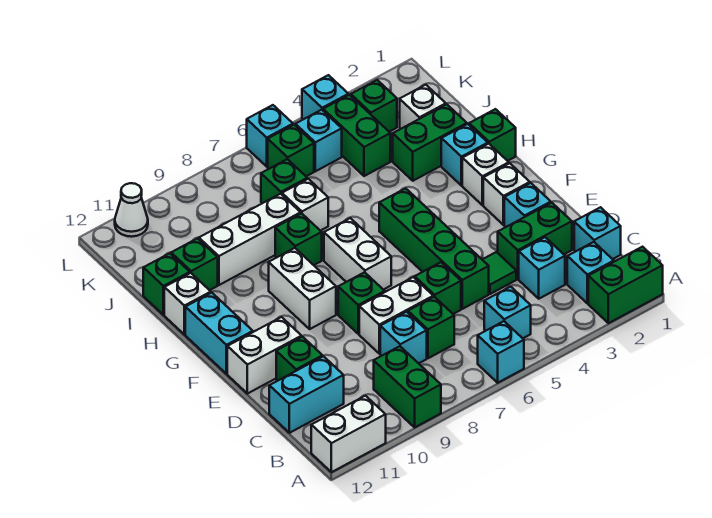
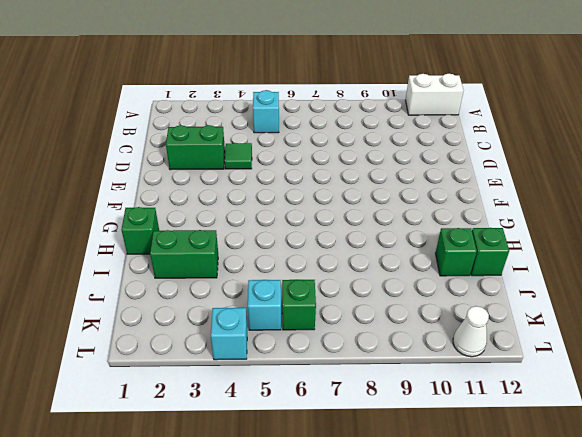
none -> green 1x2 brick [588,247,663,323]
none -> cyan 1x1 brick [478,321,524,383]
none -> green 1x2 brick [374,346,441,427]
none -> cyan 1x1 brick [567,242,614,304]

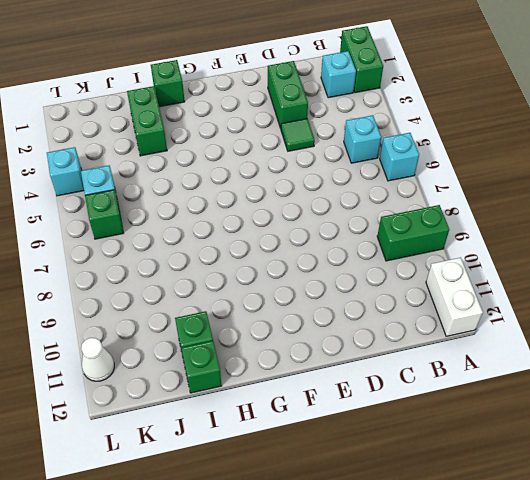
none -> cyan 1x1 brick [574,207,621,259]
none -> cyan 1x1 brick [519,237,565,299]
none -> green 1x1 brick [408,297,454,358]
none -> cyan 1x1 brick [380,312,427,363]

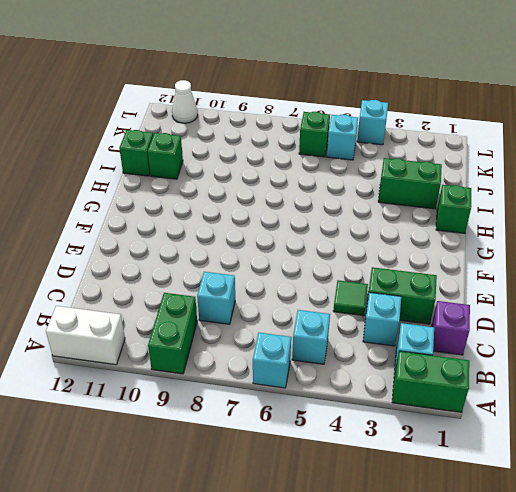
purple 1x1 brick [432,301,470,355] -> cyan 1x1 brick [574,207,621,259]
none -> green 1x1 brick [408,297,454,358]
none -> cyan 1x2 brick [269,356,344,433]
none -> green 1x4 brick [379,188,489,309]
none -> green 1x1 brick [415,262,461,314]

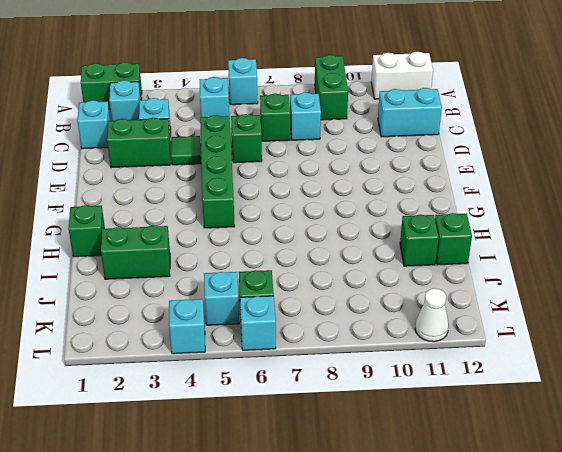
none -> white 1x2 brick [359,277,433,354]
none -> green 1x1 brick [276,337,323,381]
none -> cyan 1x1 brick [504,183,551,227]
none -> green 1x1 brick [338,272,385,334]

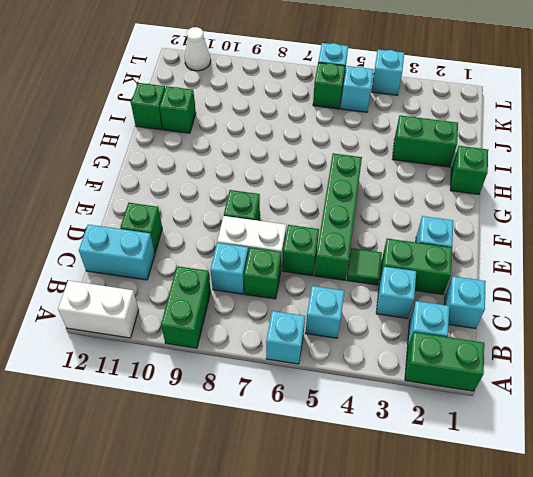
none -> white 1x2 brick [227,317,302,394]
none -> white 1x1 brick [483,163,530,225]
none -> white 1x2 brick [324,218,391,290]
none -> white 1x2 brick [269,248,336,329]

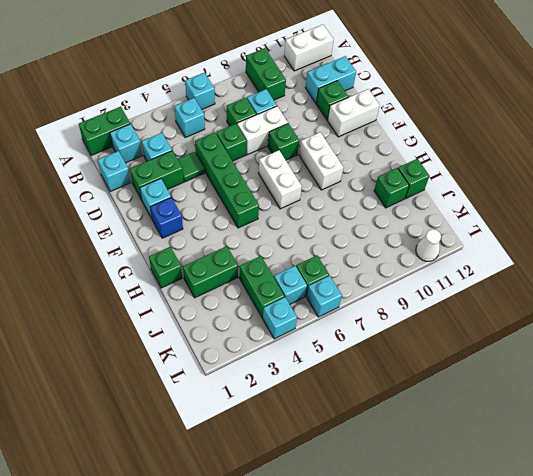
blue 1x1 brick [151,197,183,238] -> white 1x1 brick [483,163,530,225]
none -> cyan 1x2 brick [185,293,253,374]
none -> white 1x1 brick [462,144,509,205]
none -> cyan 1x1 brick [441,124,488,186]
none -> green 1x1 brick [275,213,322,265]

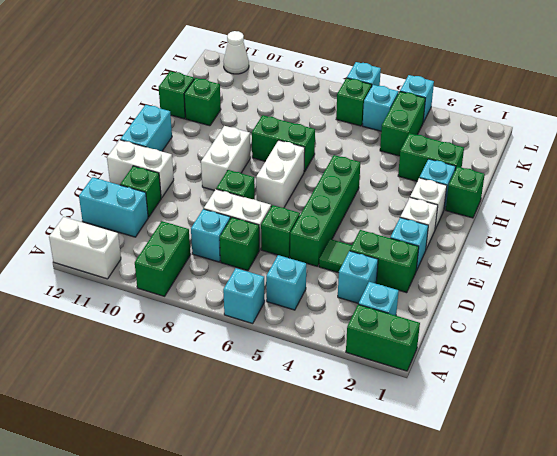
green 1x2 brick [252,115,315,172] -> green 1x1 brick [275,213,322,265]
none -> cyan 1x1 brick [574,207,621,259]
none -> white 1x1 brick [164,273,211,335]
none -> white 1x1 brick [282,179,328,231]
none -> white 1x3 brick [199,194,301,285]

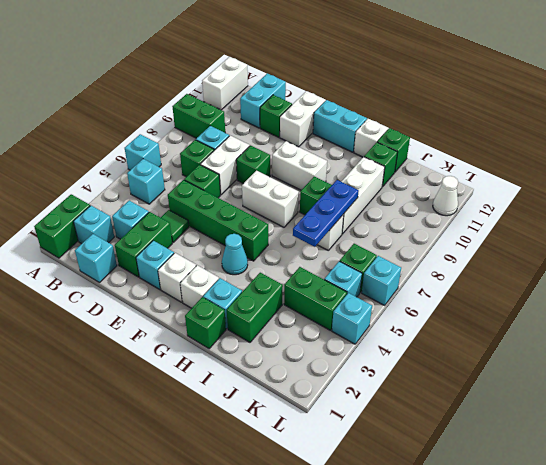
cyan 1x1 cone [222,234,248,275] -> none
blue 1x3 plate [293,180,359,247] -> none
none -> white 1x1 brick [400,85,446,129]
none -> green 1x1 brick [261,159,307,203]
none -> green 1x1 brick [351,80,397,132]

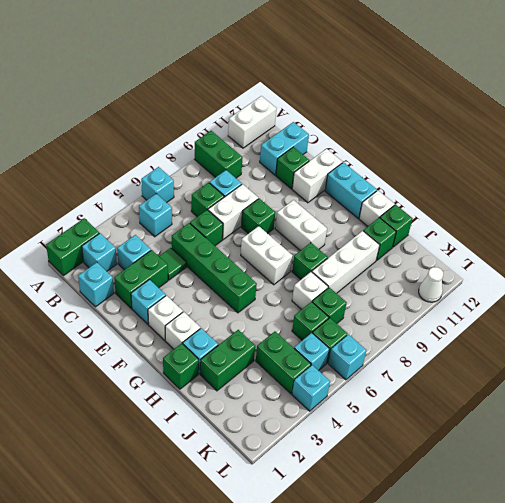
green 1x1 brick [292,302,329,340] -> green 1x1 brick moved to [351,80,397,132]
none -> white 1x1 brick [400,85,446,129]

